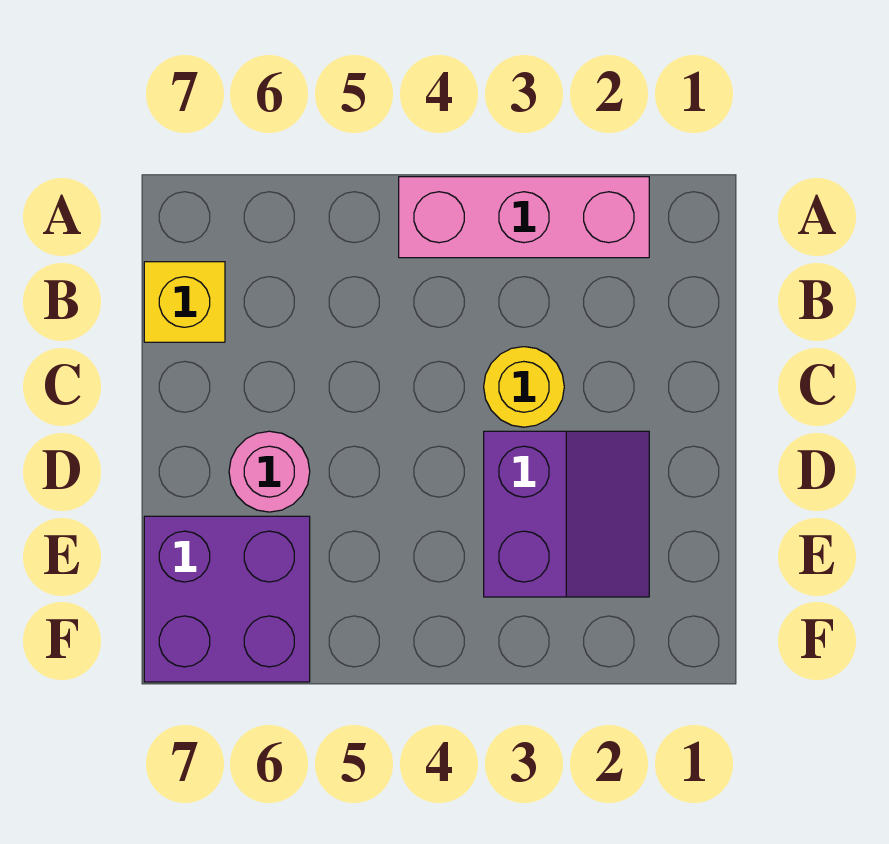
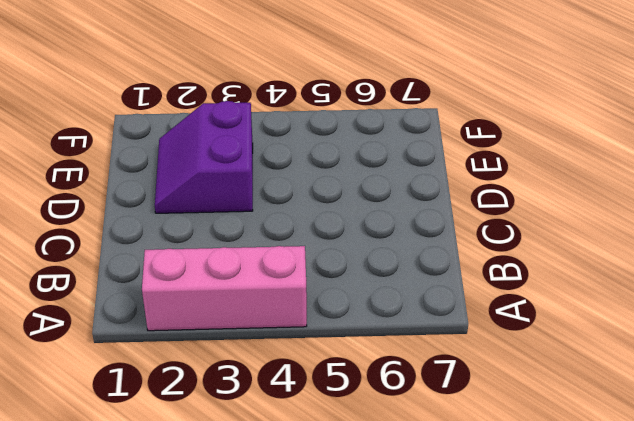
none -> yellow 1x1 brick [144,262,225,342]
none -> yellow 1x1 round brick [484,347,564,427]

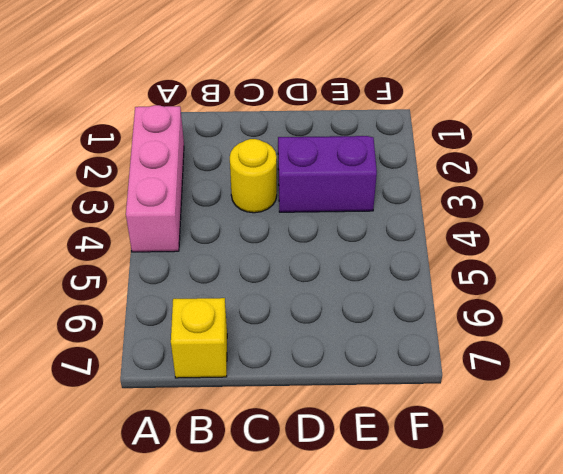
none -> pink 1x1 round brick [229,431,310,512]
none -> purple 2x2 brick [144,516,310,682]

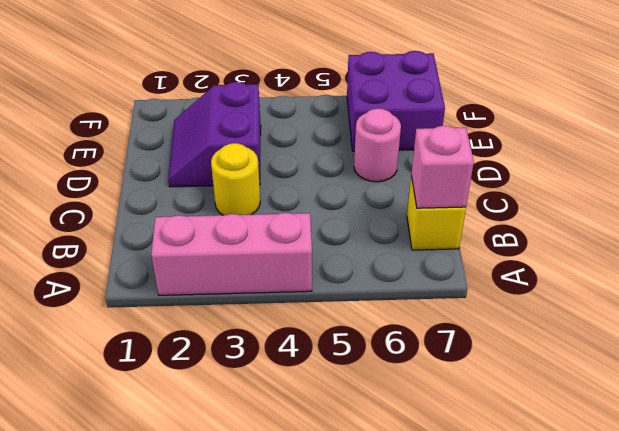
pink 1x1 brick [411,126,474,208] -> none

